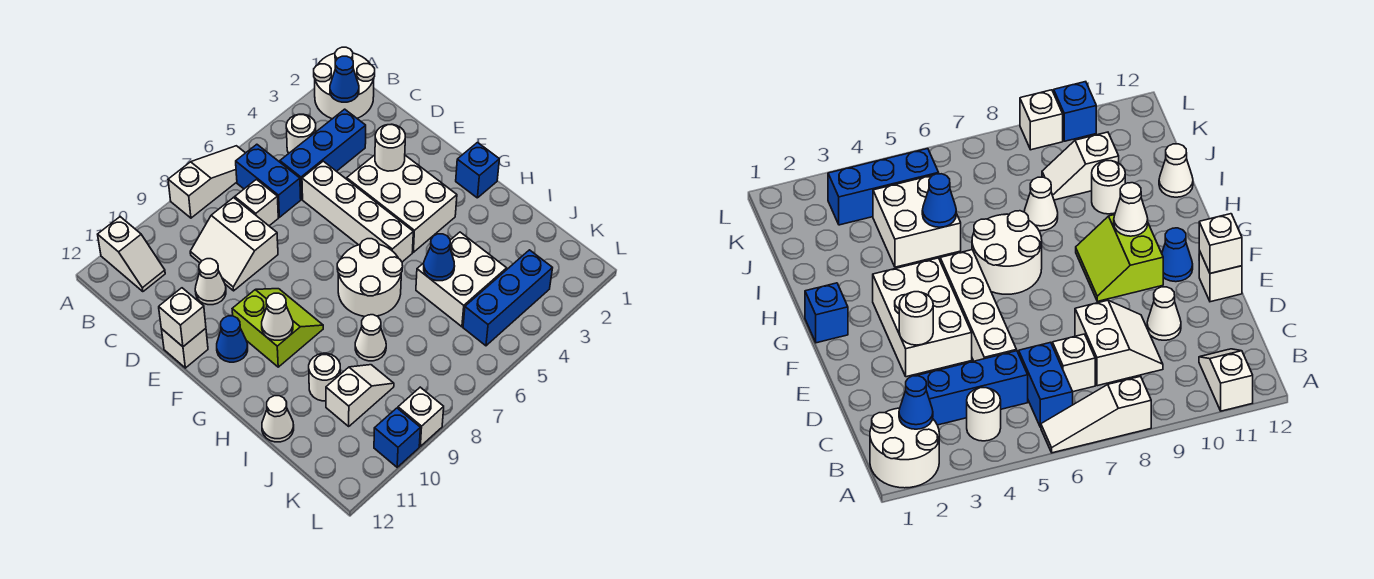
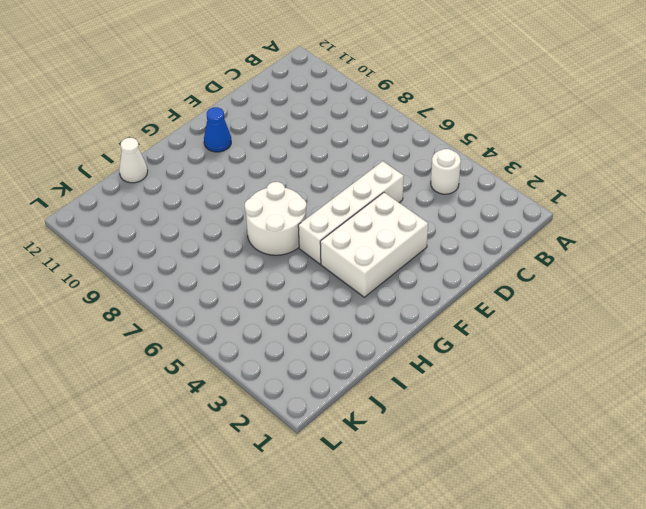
none -> white 2x2 round brick [314,47,375,119]
none -> white 1x3 slope [168,146,245,218]
none -> white 1x2 slope [98,217,165,292]

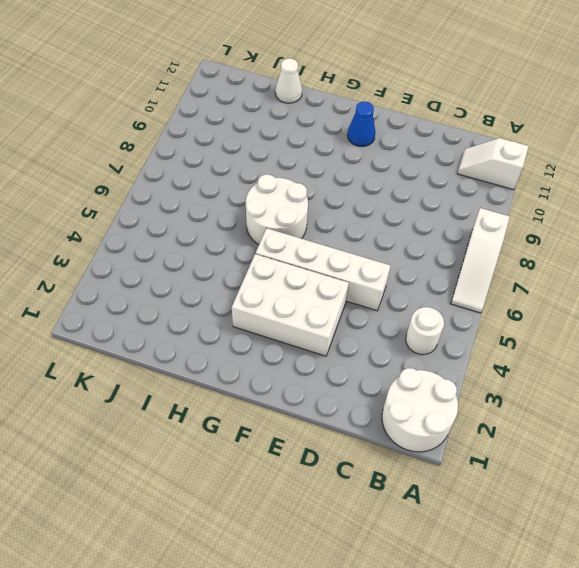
none -> blue 1x2 brick [236,144,301,217]
none -> blue 1x3 brick [280,109,366,199]
none -> white 1x1 brick [235,179,278,226]

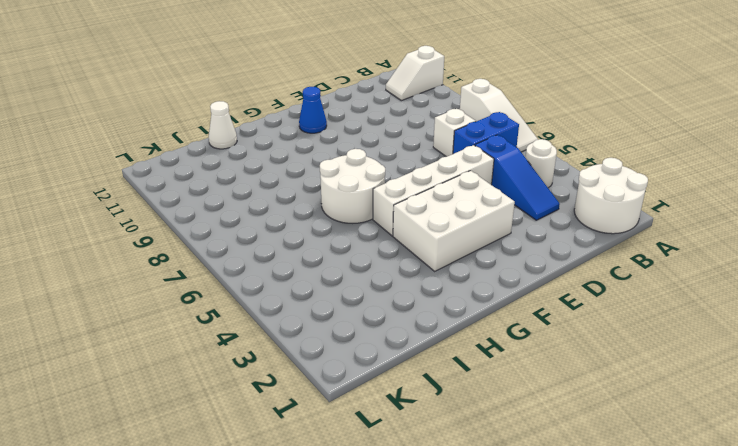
blue 1x3 slope [475,135,560,220] -> blue 1x3 brick [280,109,366,199]
none -> white 2x2 slope [190,198,278,291]
none -> white 1x1 cone [195,259,226,305]
none -> white 1x1 brick [162,328,208,368]

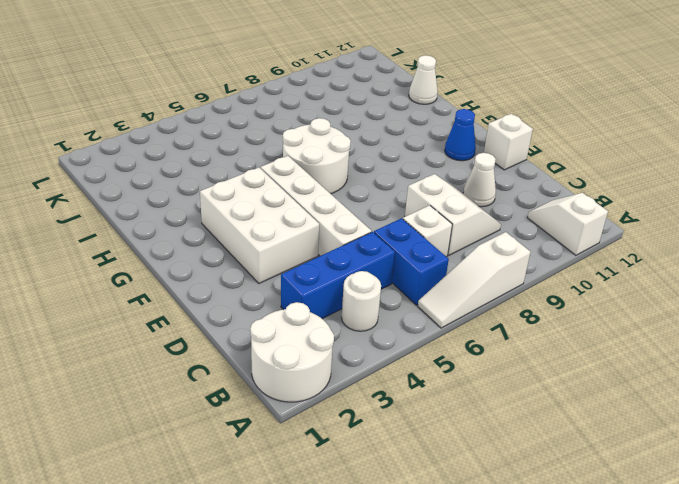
none -> lime 2x2 slope [232,289,323,367]
none -> blue 1x1 brick [456,143,499,198]
none -> white 2x2 brick [416,232,507,327]

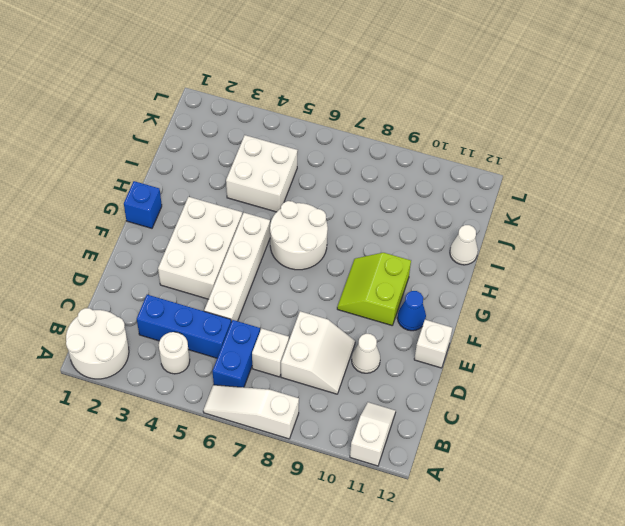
none -> white 1x1 cone [355,315,386,361]
none -> white 1x1 round brick [309,353,340,401]
none -> white 1x2 slope [326,365,394,426]

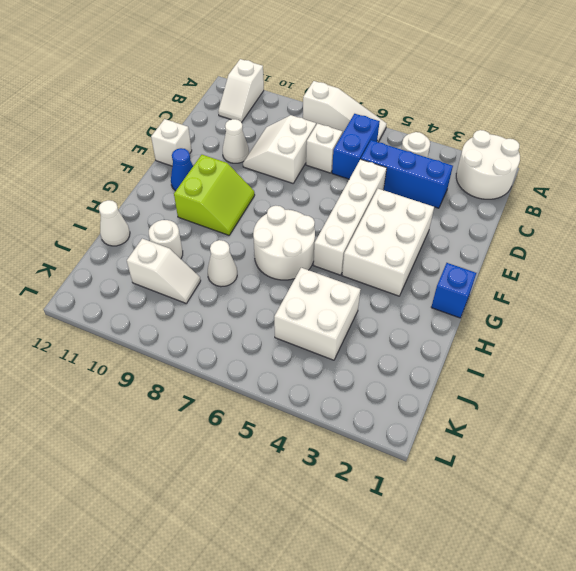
none -> blue 1x3 brick [463,250,553,346]
none -> white 1x1 brick [398,387,444,446]
none -> blue 1x1 brick [374,408,420,467]

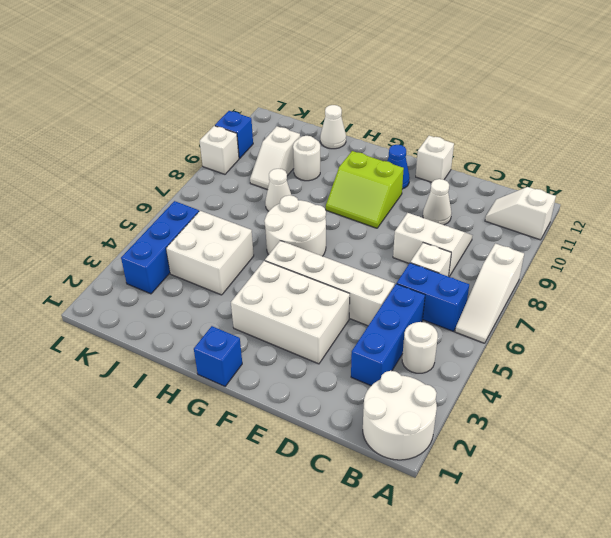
none -> blue 1x1 cone [330,56,359,102]
none -> white 1x1 round brick [375,124,405,171]
none -> white 1x1 brick [159,288,206,347]

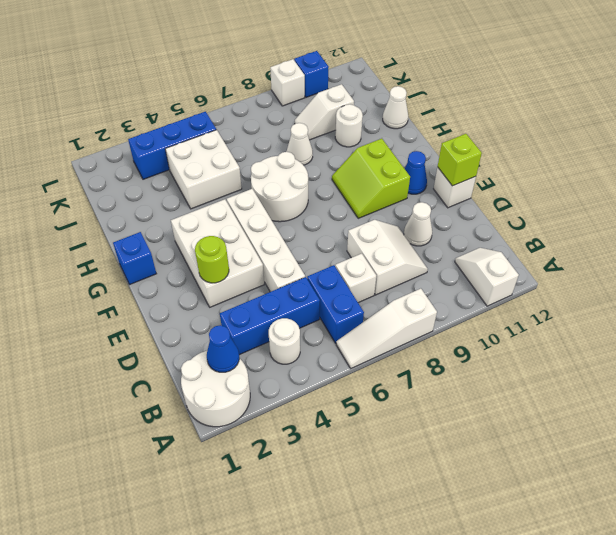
lime 1x1 round brick [195,236,229,283] -> white 1x1 round brick [375,124,405,171]
lime 1x1 brick [438,134,482,186] -> white 1x1 brick [159,288,206,347]
none -> white 1x1 cone [262,293,293,340]
none -> blue 1x1 cone [424,234,455,281]

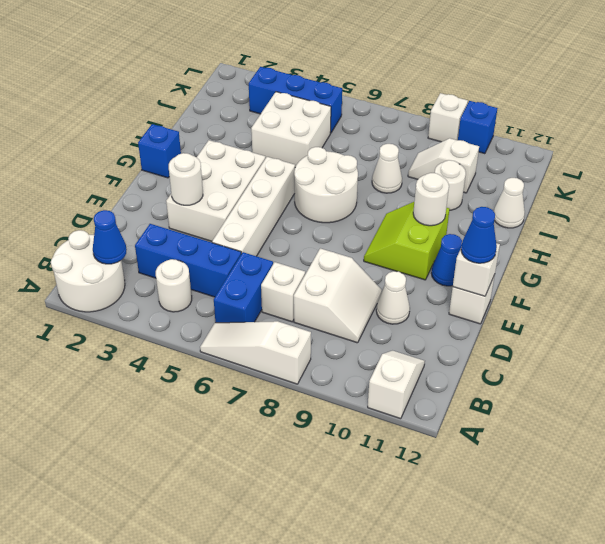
blue 1x1 cone [461,207,497,263] -> blue 1x1 cone moved to [424,234,455,281]
white 1x1 round brick [413,173,449,226] -> white 1x1 cone [262,293,293,340]

